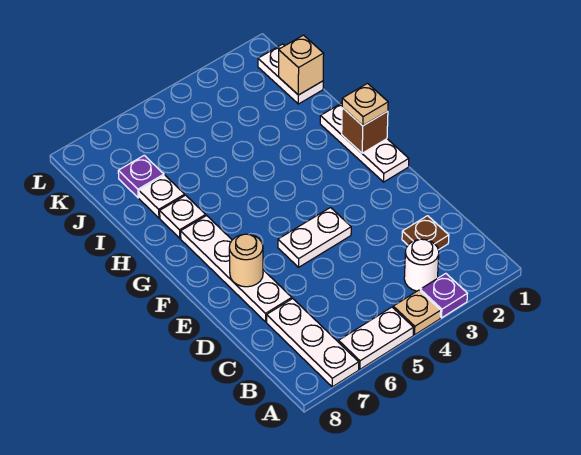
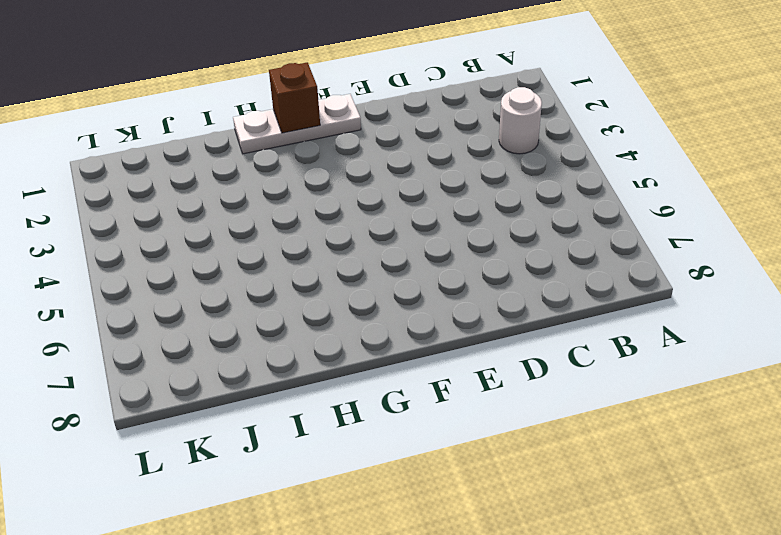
none -> purple 1x1 plate [420,273,467,318]
none -> tan 1x1 plate [393,290,441,335]
none -> white 1x2 plate [339,307,414,369]

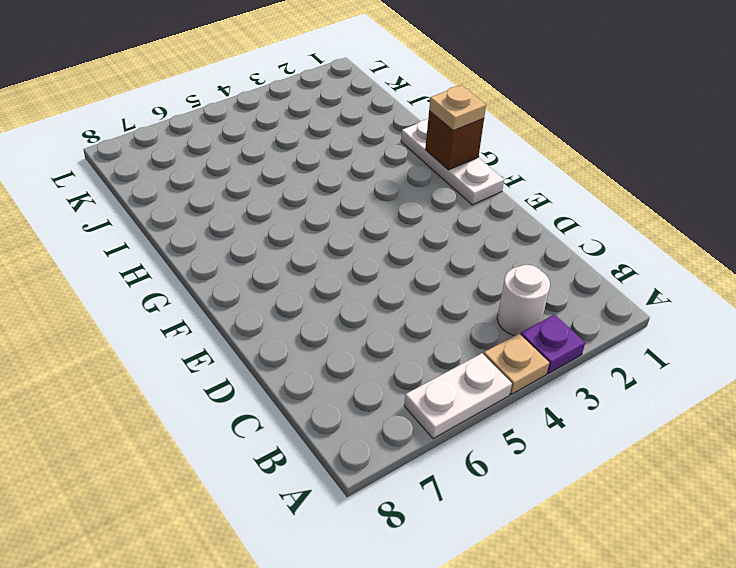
none -> white 1x3 plate [267,299,359,387]
none -> brown 1x1 plate [402,216,449,250]
none -> white 1x4 plate [181,216,292,322]

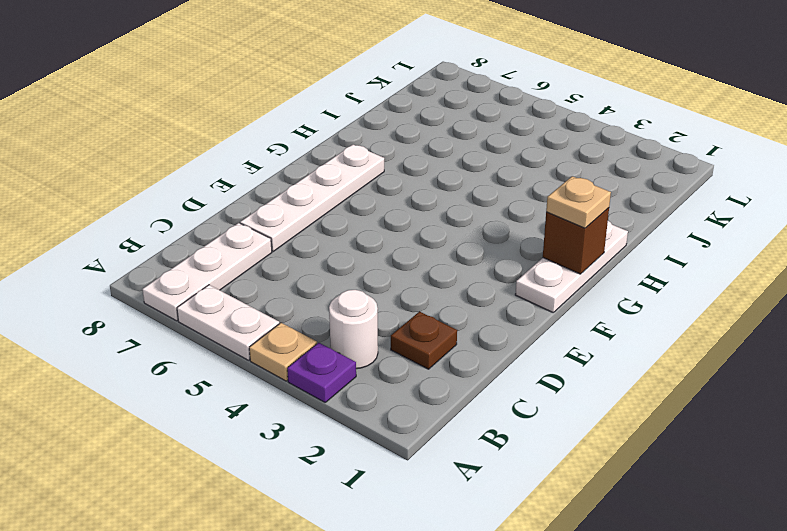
none -> white 1x2 plate [278,208,351,267]
none -> white 1x1 plate [160,195,206,238]
none -> white 1x1 plate [139,175,185,218]

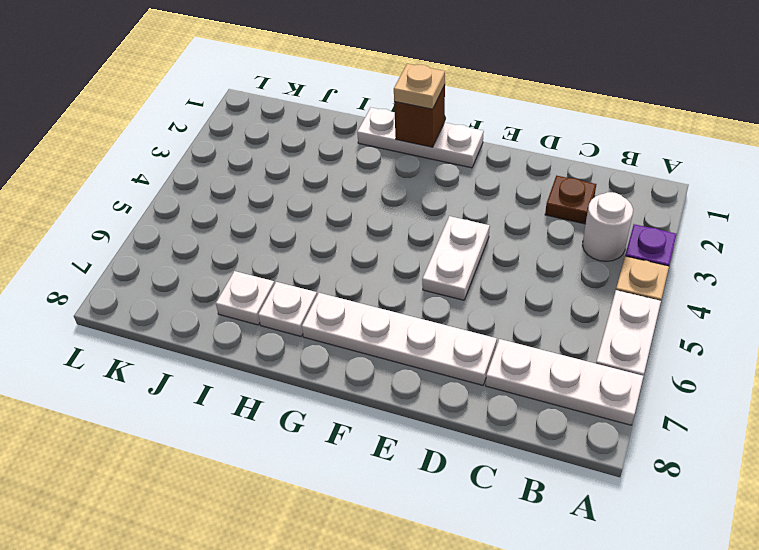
none -> white 1x2 plate [258,44,323,104]
none -> purple 1x1 plate [118,155,164,198]
none -> tan 1x1 round brick [229,234,263,287]

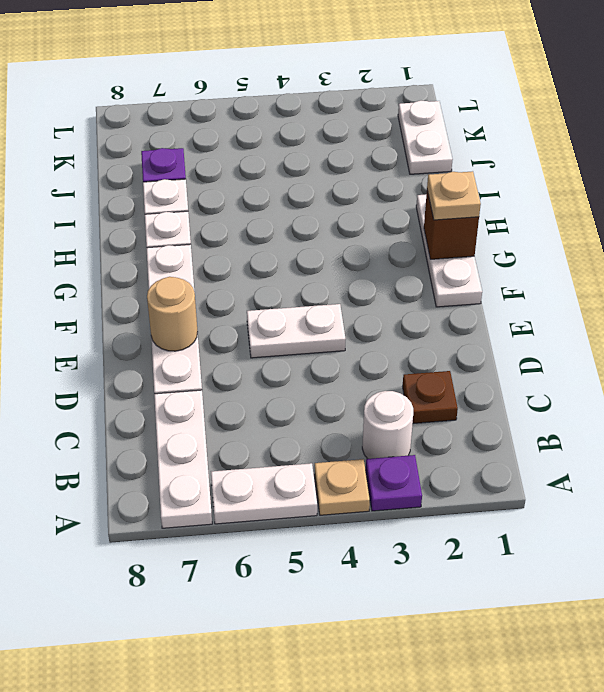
none -> tan 1x1 brick [279,35,324,95]

